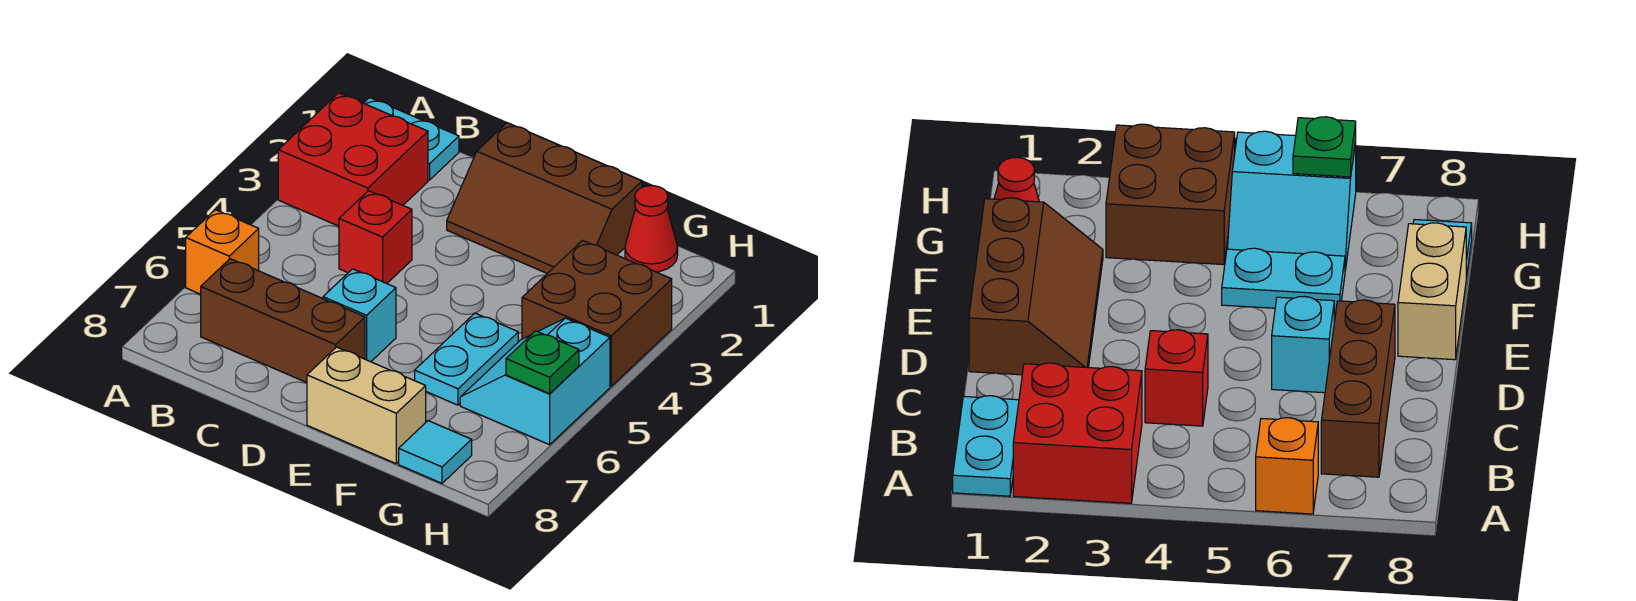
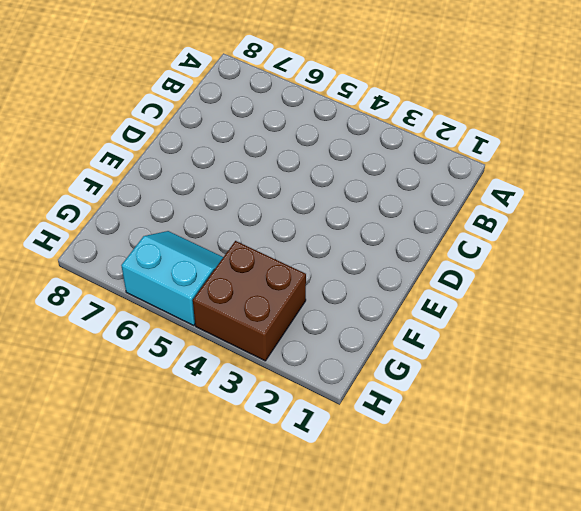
none -> cyan 1x2 plate [364,98,459,180]
none -> red 2x2 brick [278,93,428,226]
none -> orange 1x1 brick [186,210,259,294]

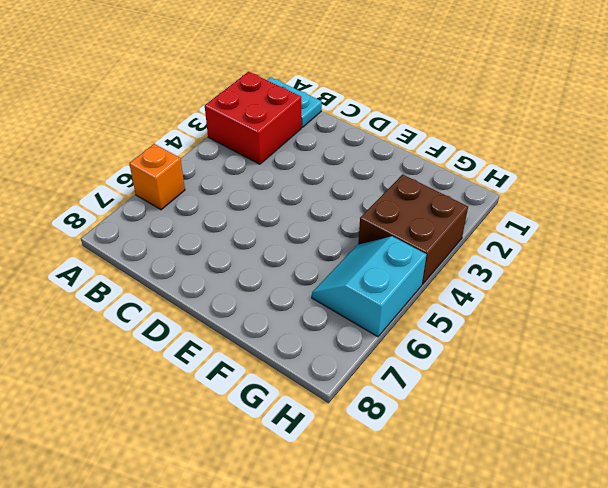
none -> brown 1x3 brick [201,259,365,383]
none -> red 1x1 brick [339,191,412,284]
none -> brown 2x3 slope [447,123,642,273]

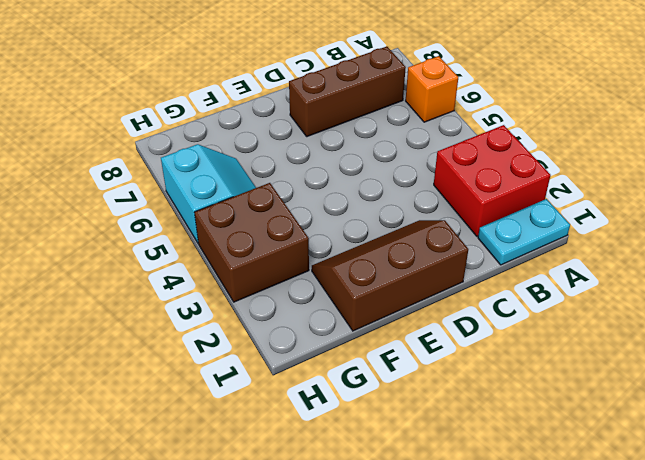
none -> red 1x1 brick [339,191,412,284]
none -> cyan 1x1 brick [323,269,396,362]
none -> tan 1x2 brick [307,347,426,463]

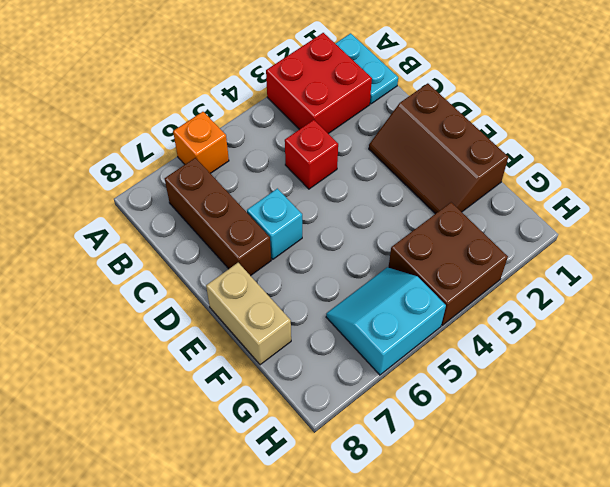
none -> cyan 1x2 plate [415,313,518,405]
none -> red 1x1 cone [625,186,678,272]
none -> cyan 1x1 tile [399,421,472,483]

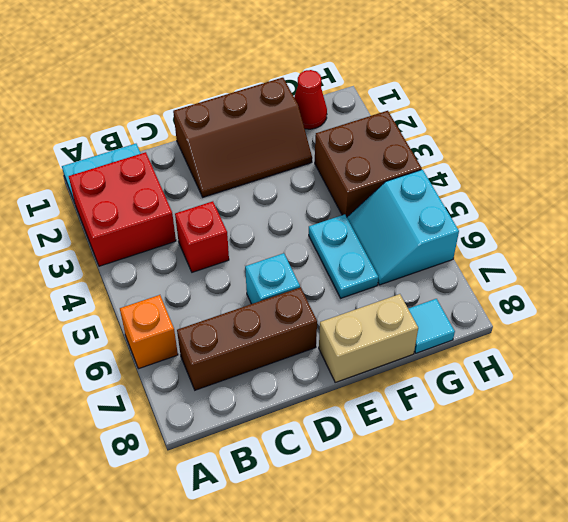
none -> green 1x1 plate [506,331,579,394]

